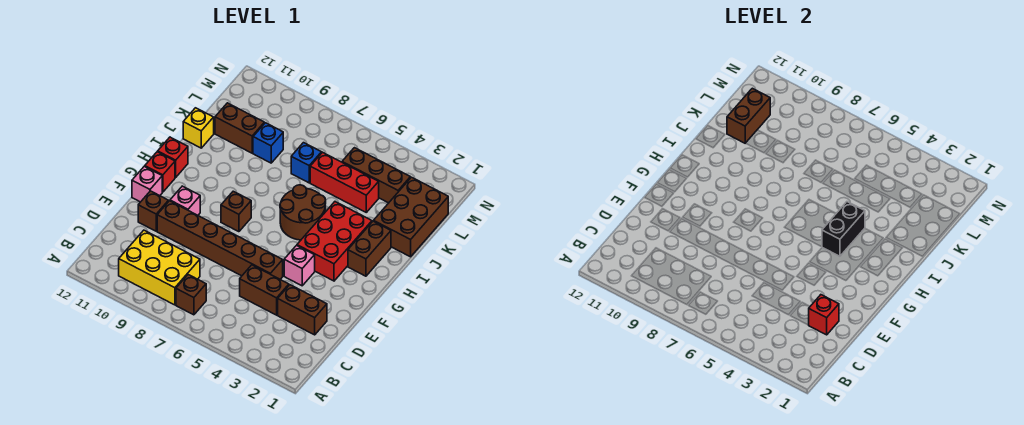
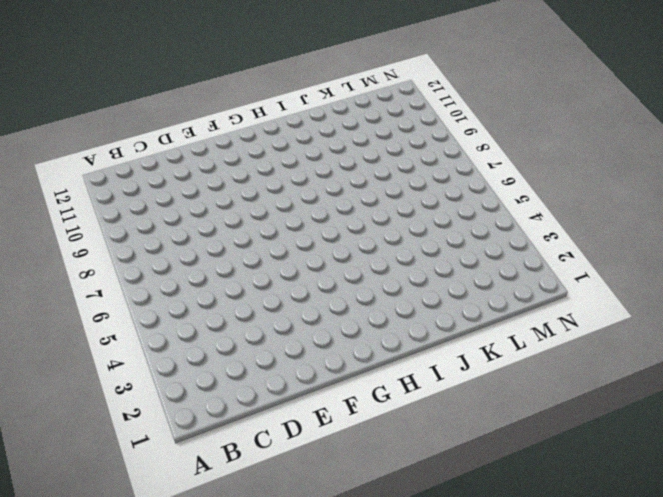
none -> brown 1x1 brick [176,275,206,315]
none -> yellow 2x3 brick [119,230,200,305]
none -> brown 1x2 brick [278,285,327,335]

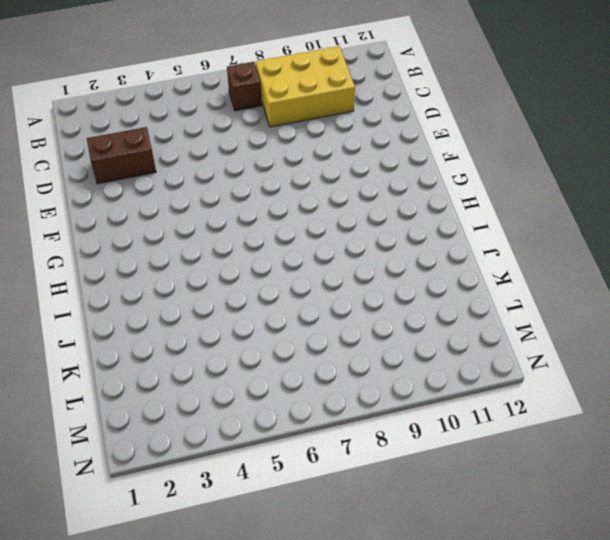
none -> brown 1x2 brick [240,265,289,315]
none -> brown 1x6 brick [157,201,283,279]
none -> brown 1x1 brick [138,191,169,231]

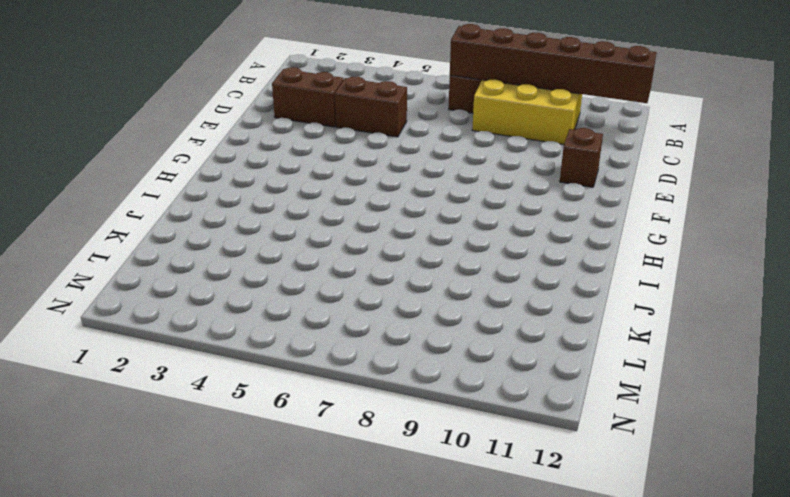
brown 1x6 brick [450,24,657,103] -> brown 1x6 brick moved to [157,201,283,279]
none -> pink 1x1 brick [284,246,315,286]
none -> pink 1x1 brick [170,186,200,215]
none -> pink 1x1 brick [132,166,162,202]

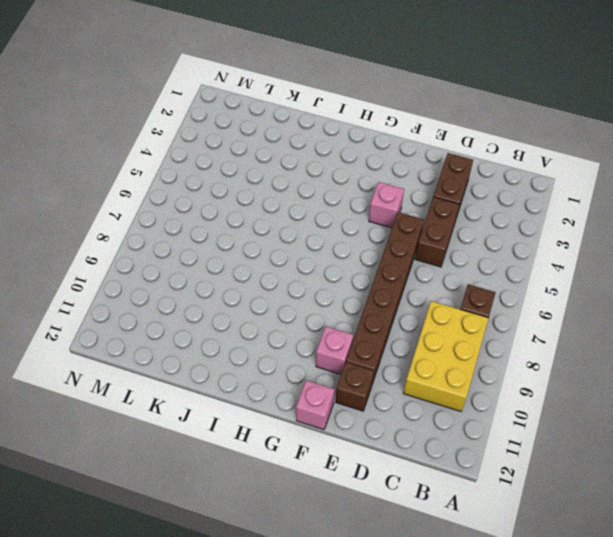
none -> red 2x3 brick [297,202,372,281]
none -> brown 1x1 brick [221,191,251,232]
none -> red 1x1 brick [145,152,175,192]

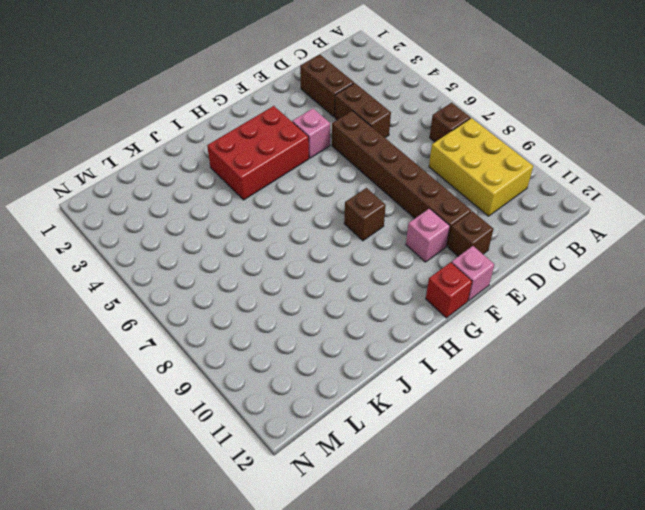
none -> brown 1x2 brick [348,221,391,276]
none -> brown 2x2 round brick [280,185,326,240]
none -> red 1x1 brick [158,137,188,177]

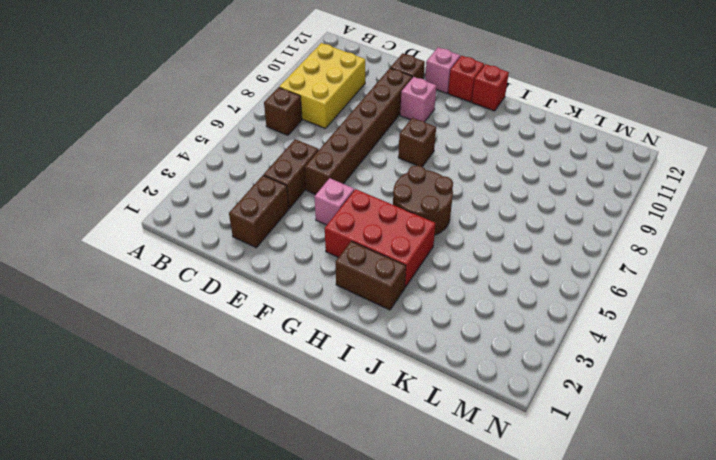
none -> brown 2x3 brick [374,177,448,257]
none -> yellow 1x1 brick [183,108,214,148]
none -> red 1x3 brick [310,152,379,212]

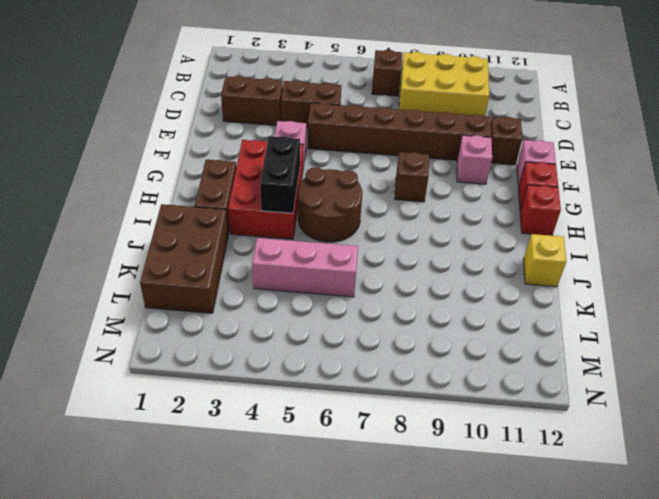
pink 1x3 brick [252,238,358,297] -> red 1x3 brick [310,152,379,212]
none -> blue 1x1 brick [291,143,322,183]
none -> blue 1x1 brick [253,123,283,163]
none -> brown 1x2 brick [215,103,264,153]

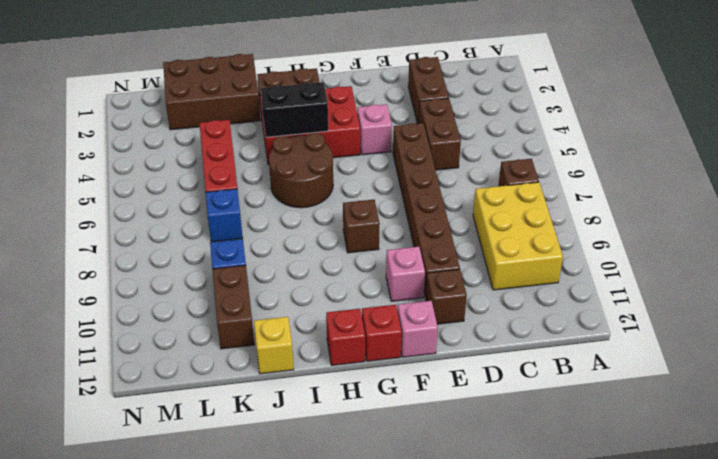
none -> brown 1x3 brick [342,148,410,203]
none -> red 1x1 brick [809,295,839,335]
none -> brown 1x2 brick [727,88,770,143]

